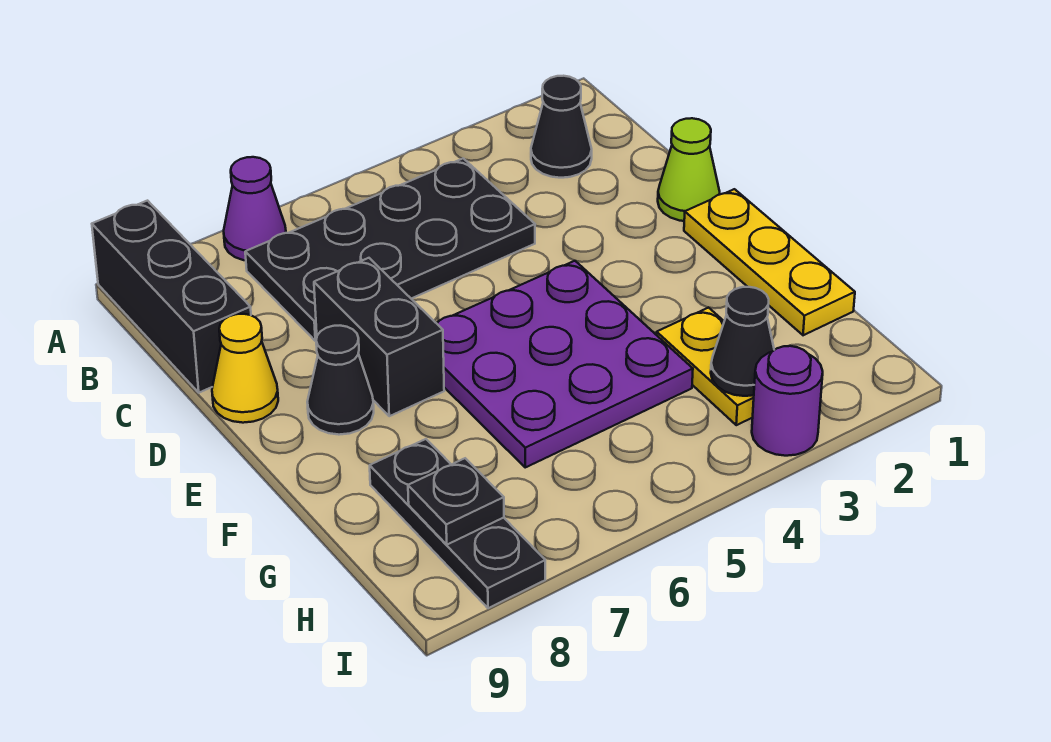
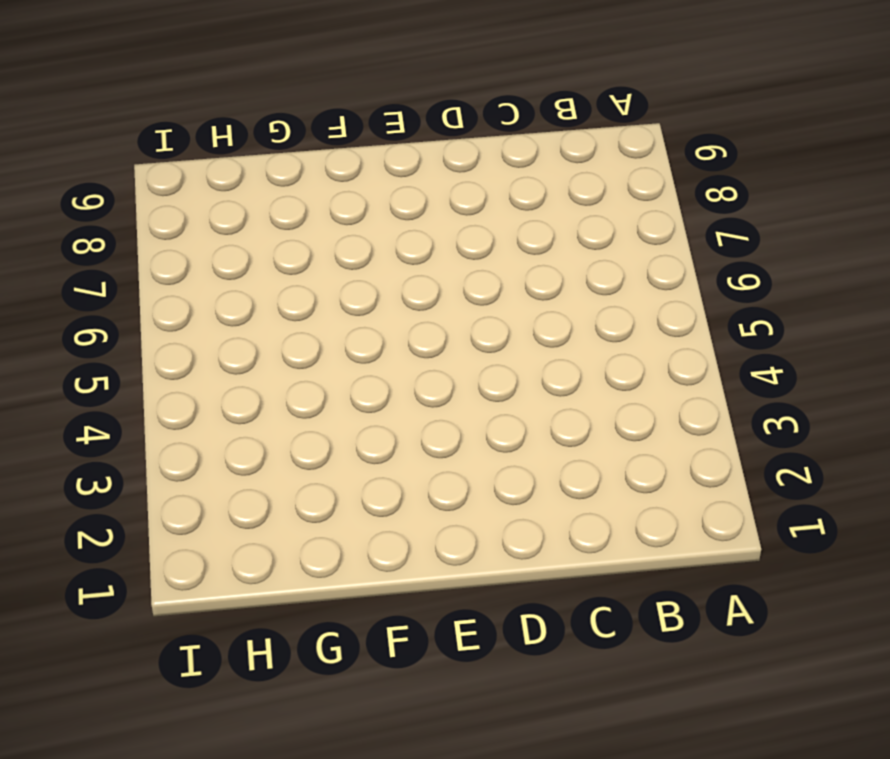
none -> purple 1x1 cone [224,157,286,260]
none -> black 1x3 brick [92,201,251,393]
none -> black 1x1 cone [531,76,592,178]

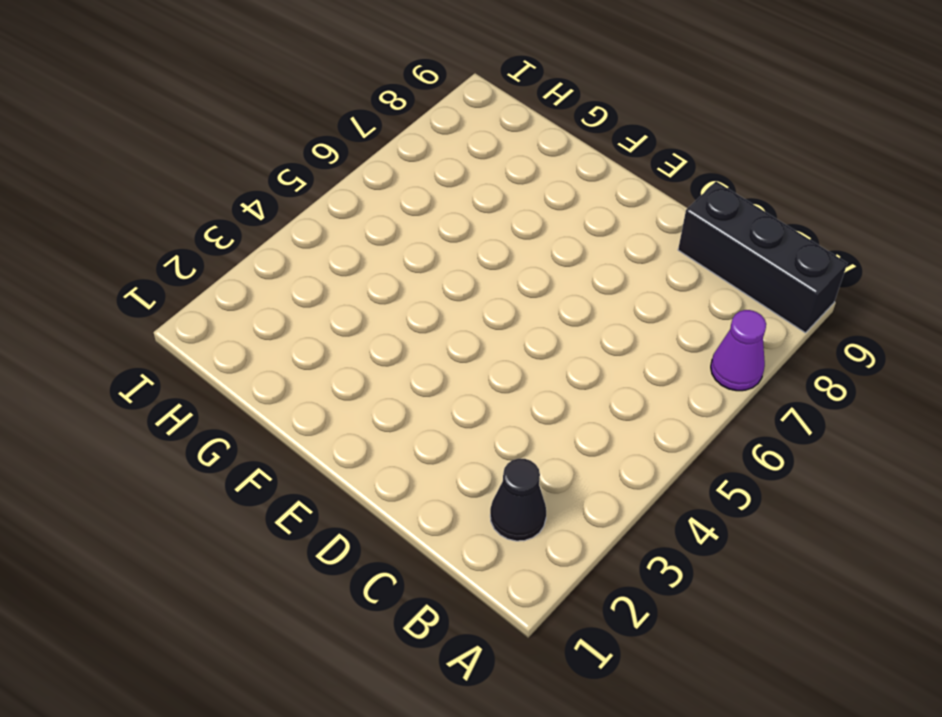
none -> black 2x4 plate [245,158,535,341]
none -> lime 1x1 cone [658,118,720,221]
none -> black 1x2 brick [314,258,444,416]

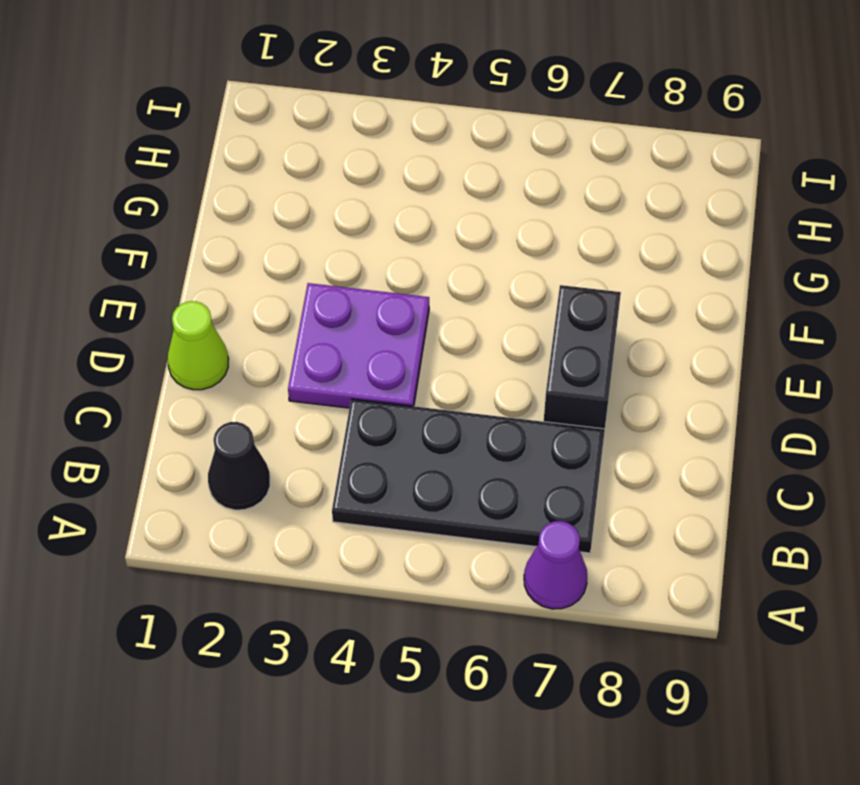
purple 2x2 plate [288,283,429,408] -> purple 3x3 plate [437,261,693,467]
none -> black 1x3 brick [92,201,251,393]
none -> yellow 1x1 cone [212,314,278,423]
none -> yellow 1x3 plate [684,189,855,335]

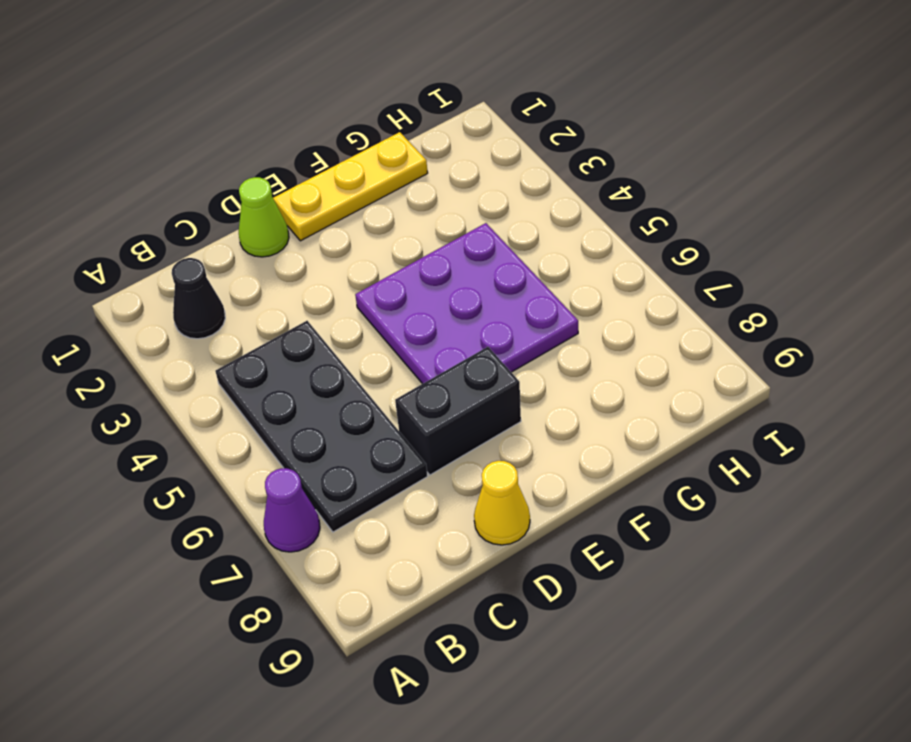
none -> black 1x3 brick [92,201,251,393]
none -> black 1x1 cone [307,326,374,435]
none -> yellow 1x2 plate [657,308,754,425]

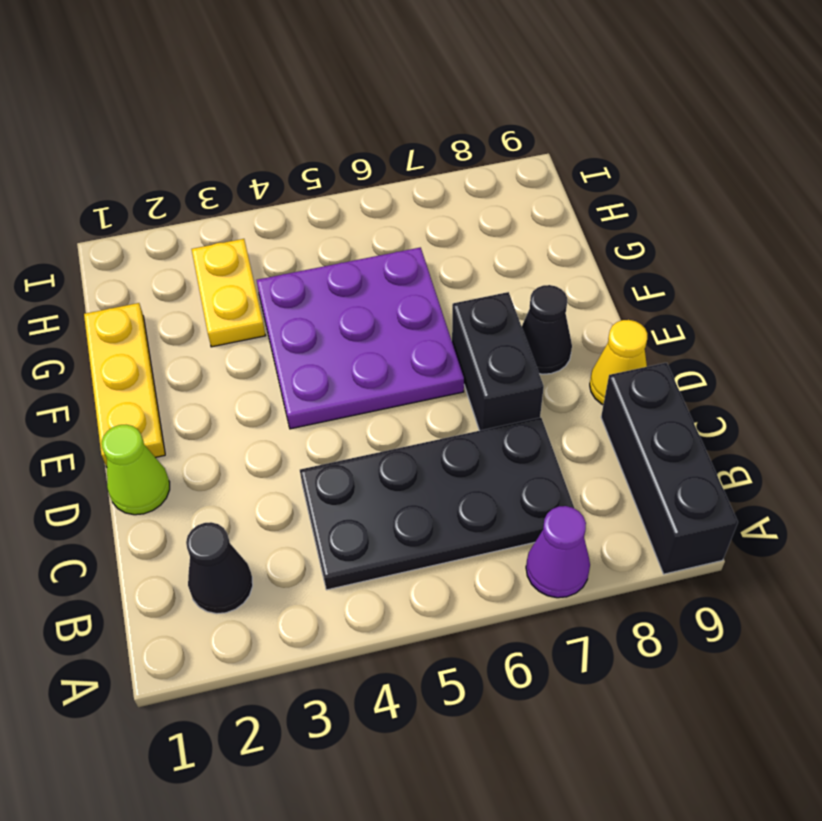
none -> black 1x3 plate [370,439,545,608]
none -> purple 1x1 round brick [752,346,823,456]
none -> black 1x1 cone [711,287,774,396]

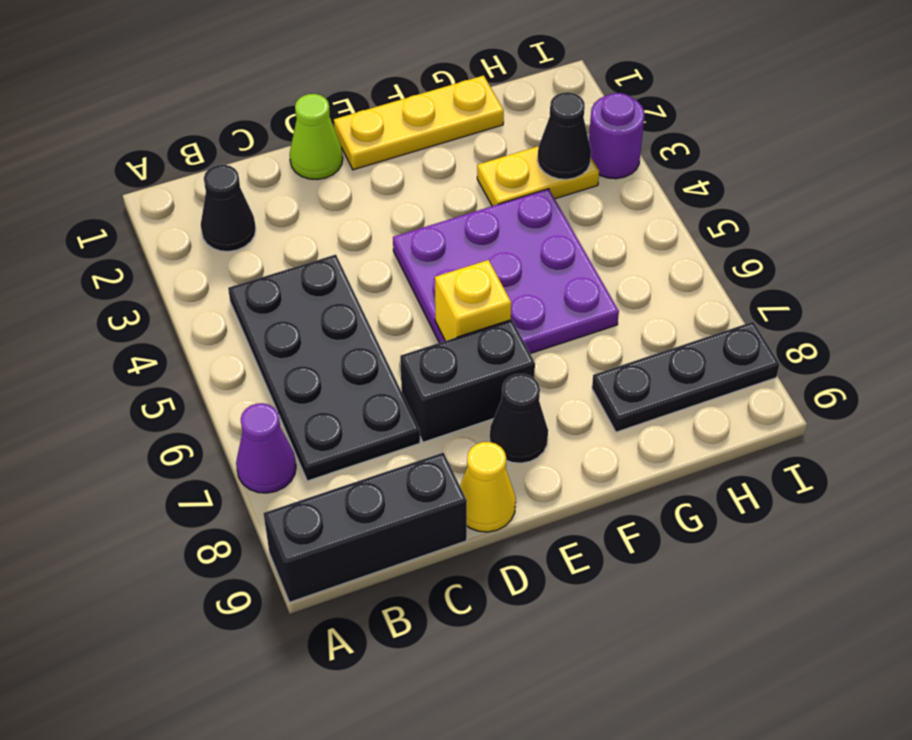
yellow 1x1 brick [435,260,511,341] -> none
none -> black 1x1 plate [408,458,504,545]

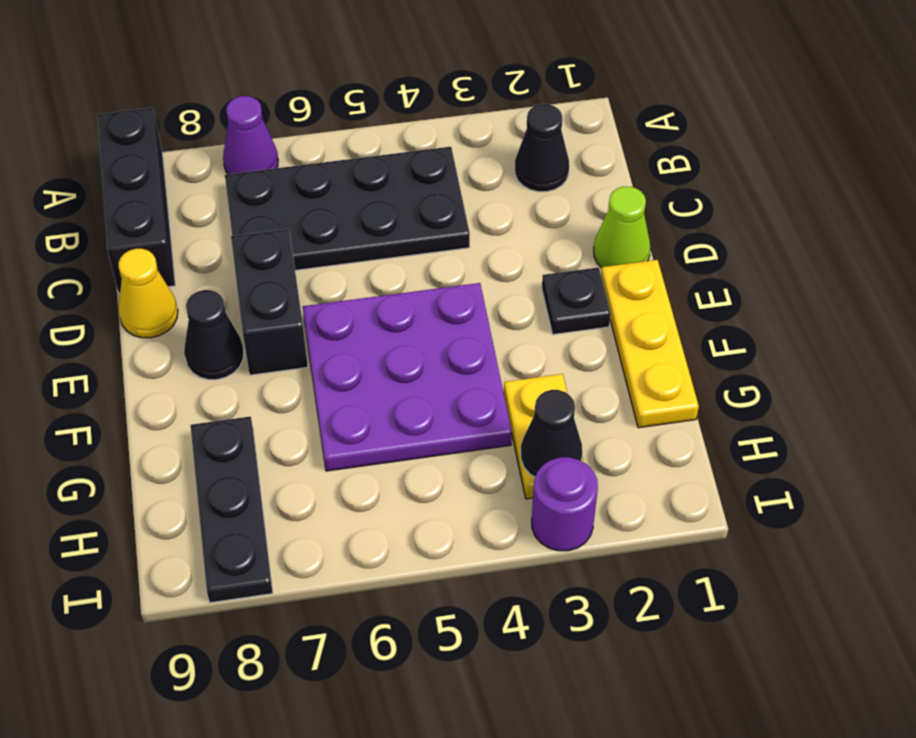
black 1x1 plate [542,267,611,334] -> black 1x1 plate moved to [408,458,504,545]

